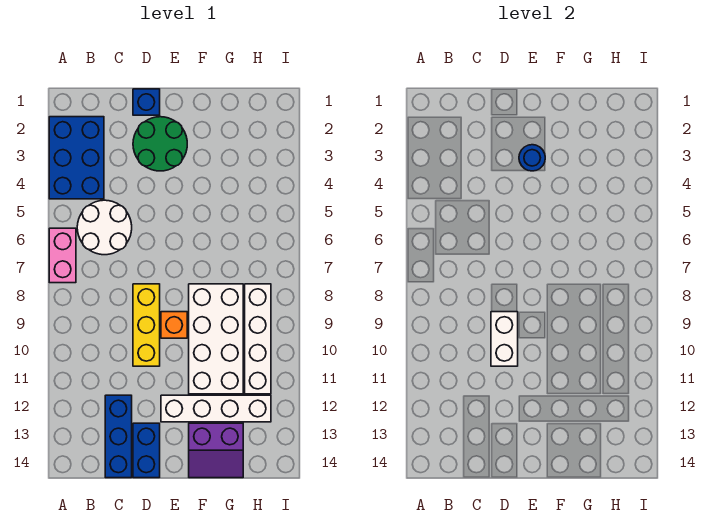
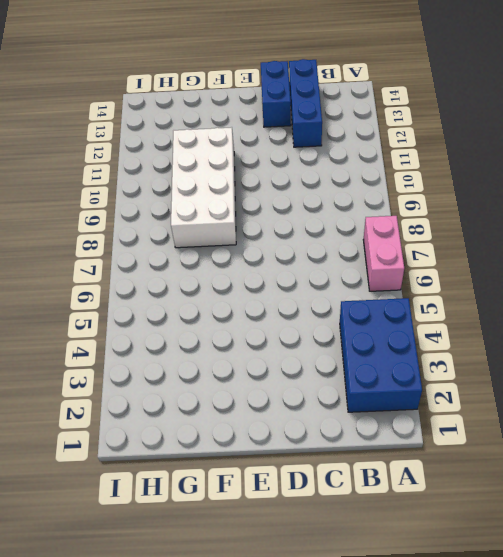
none -> white 2x2 round brick [77,200,132,255]
none -> blue 1x1 brick [133,89,160,115]
none -> green 2x2 round brick [133,117,187,171]

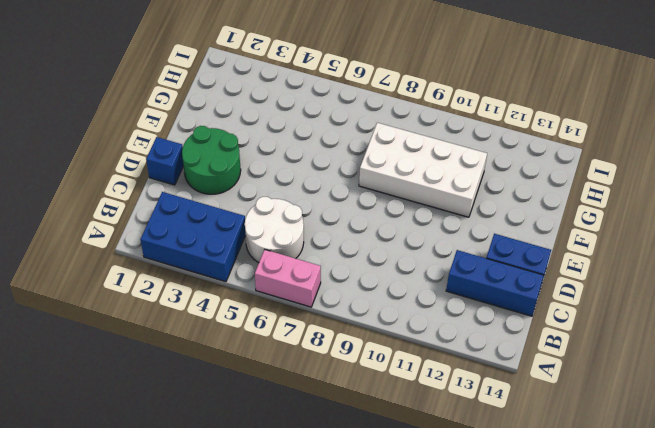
none -> yellow 1x3 brick [133,284,160,366]
none -> orange 1x1 brick [161,312,187,338]
none -> white 1x4 brick [161,395,271,422]

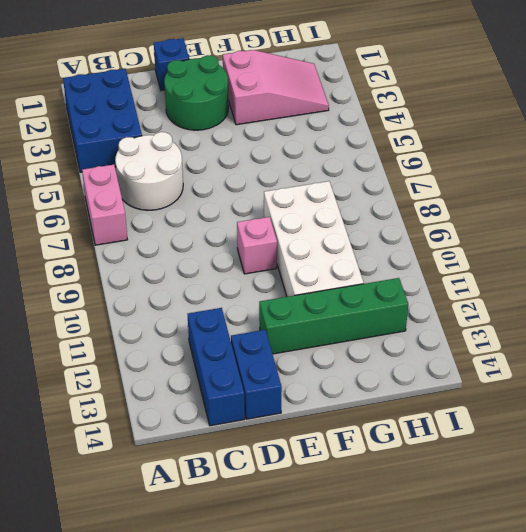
pink 1x1 brick [237,217,277,274] -> orange 1x1 brick [161,312,187,338]
green 1x4 brick [259,278,408,354] -> white 1x4 brick [161,395,271,422]
pink 2x3 slope [223,50,329,125] -> none
none -> yellow 1x3 brick [133,284,160,366]
none -> purple 2x2 slope [189,423,243,478]
none -> white 1x4 brick [245,284,271,394]

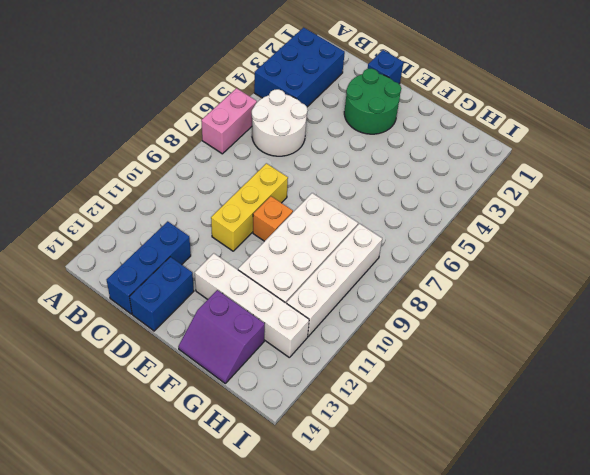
none -> white 1x2 brick [491,312,518,366]
none -> blue 1x1 round brick [519,145,545,171]

